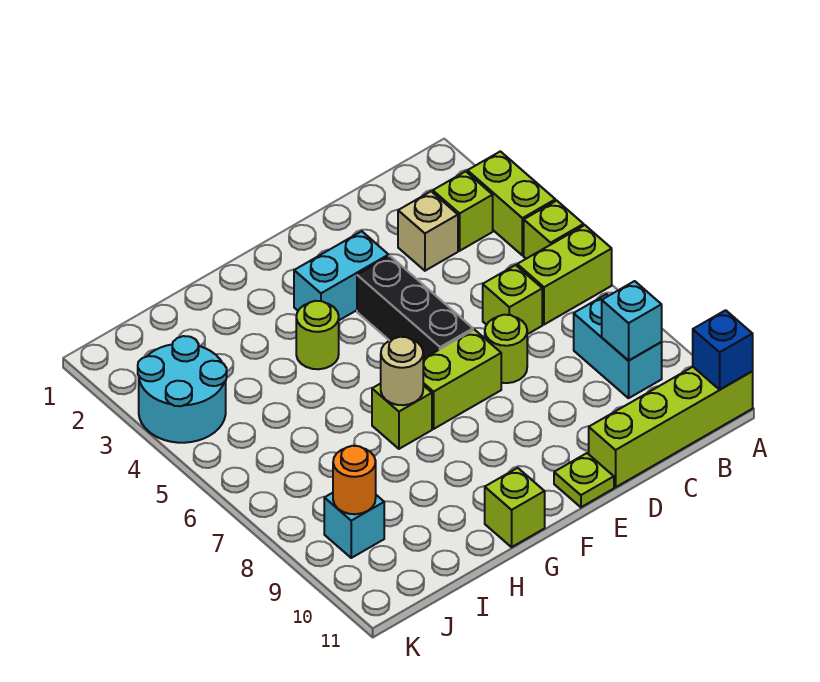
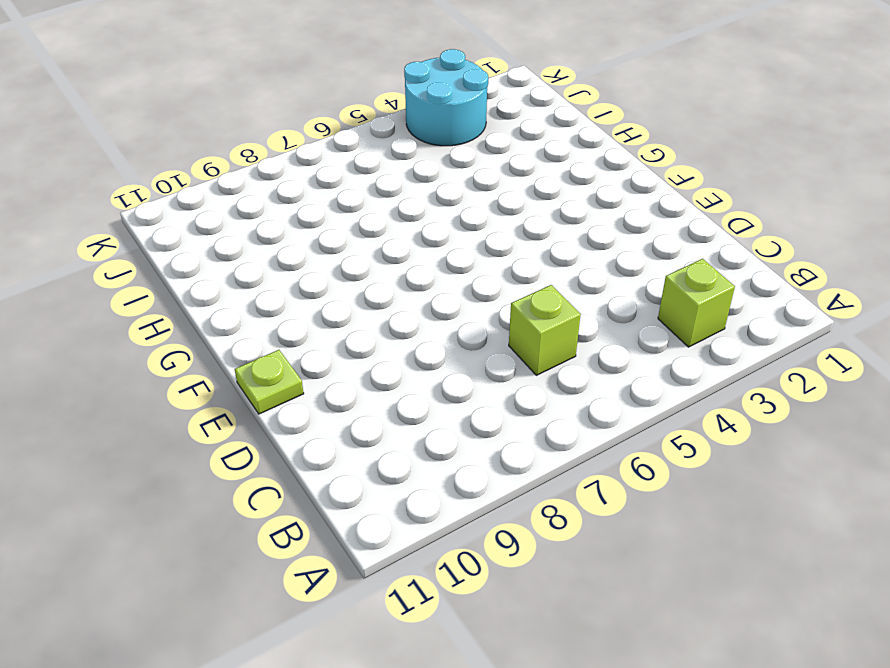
none -> lime 1x2 brick [467,151,555,255]
none -> lime 1x1 brick [524,201,584,259]
none -> lime 1x2 brick [517,225,612,325]

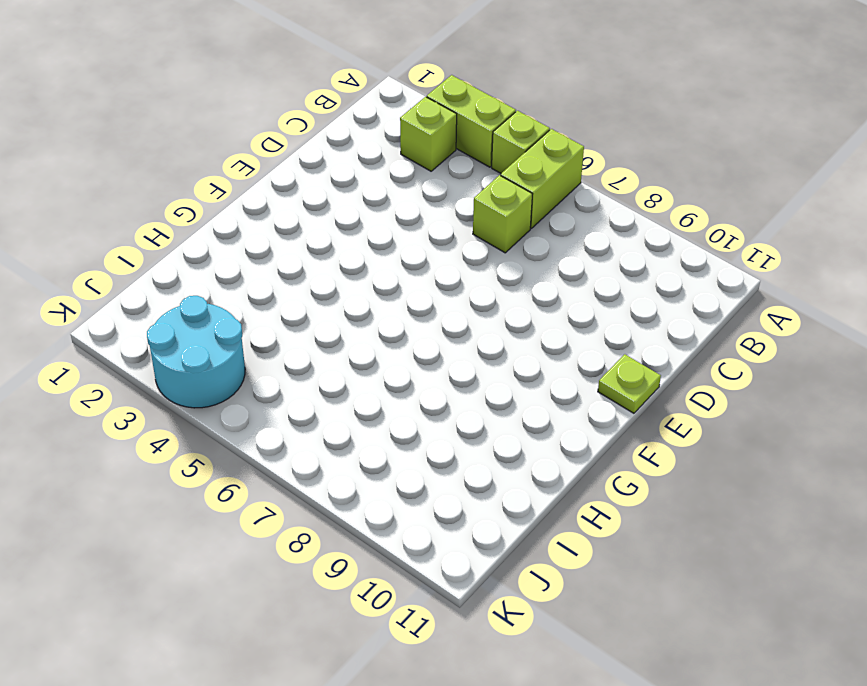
none -> lime 1x4 brick [589,367,753,487]
none -> cyan 1x2 brick [574,294,662,398]
none -> tan 1x1 brick [398,192,458,271]

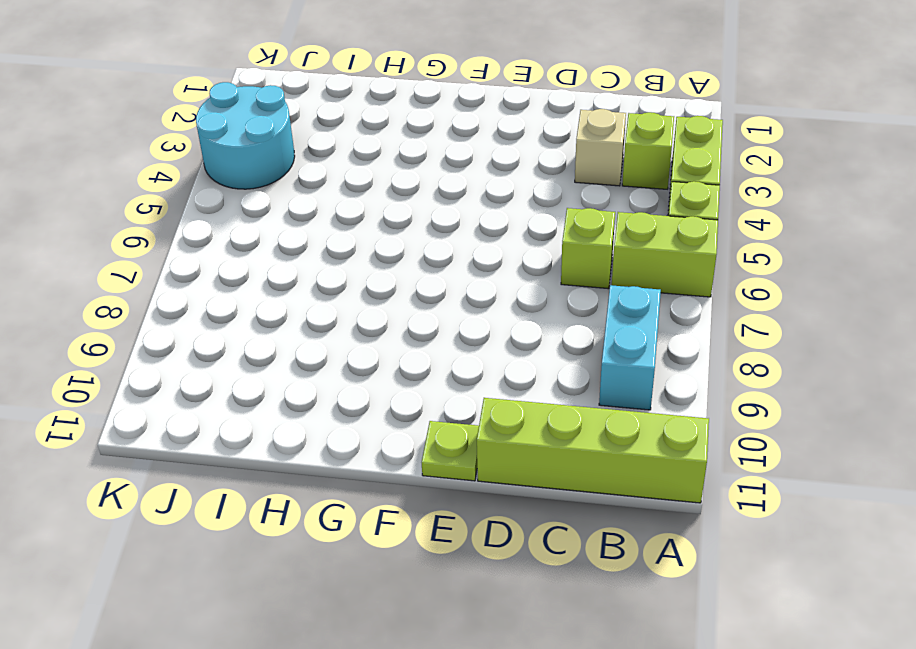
none -> lime 1x1 round brick [485,315,527,383]
none -> cyan 1x2 brick [294,231,389,320]
none -> black 1x3 brick [357,256,473,359]

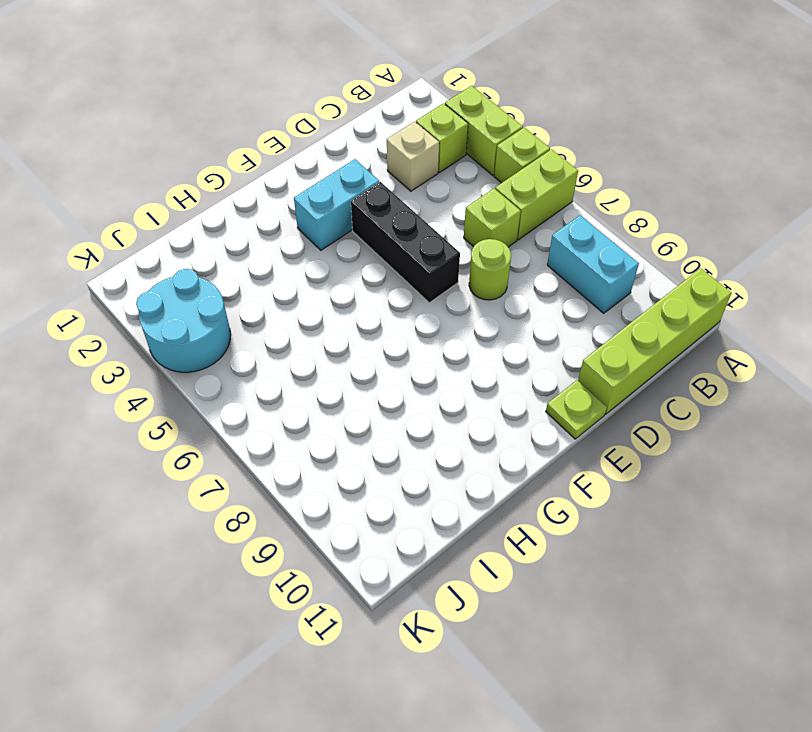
none -> lime 1x2 brick [423,330,501,429]
none -> lime 1x1 round brick [296,301,339,369]
none -> lime 1x1 brick [372,384,432,449]

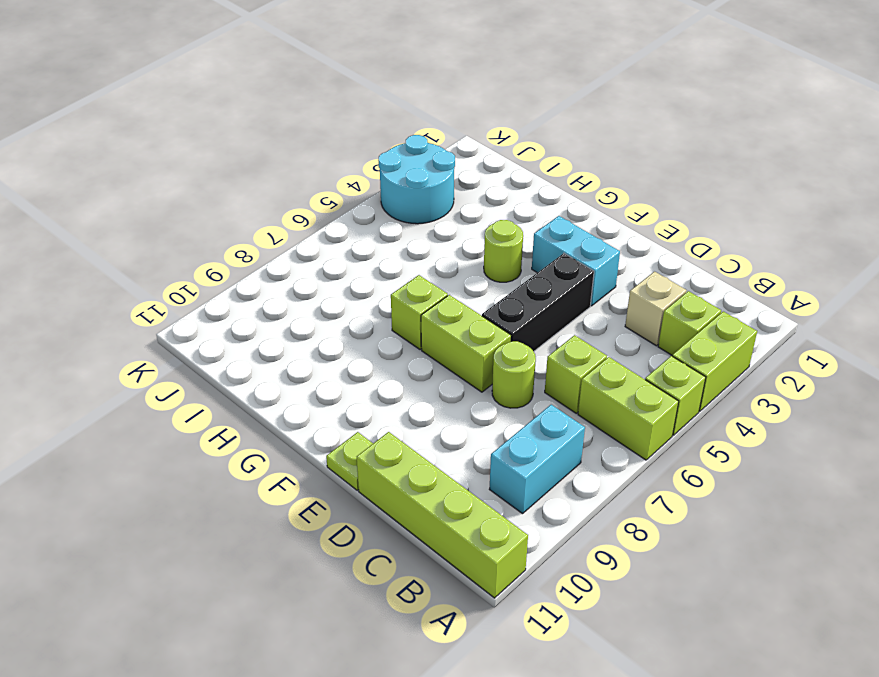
none -> lime 1x1 brick [485,468,545,547]
none -> cyan 1x1 brick [324,493,384,558]
none -> blue 1x1 brick [693,310,753,390]

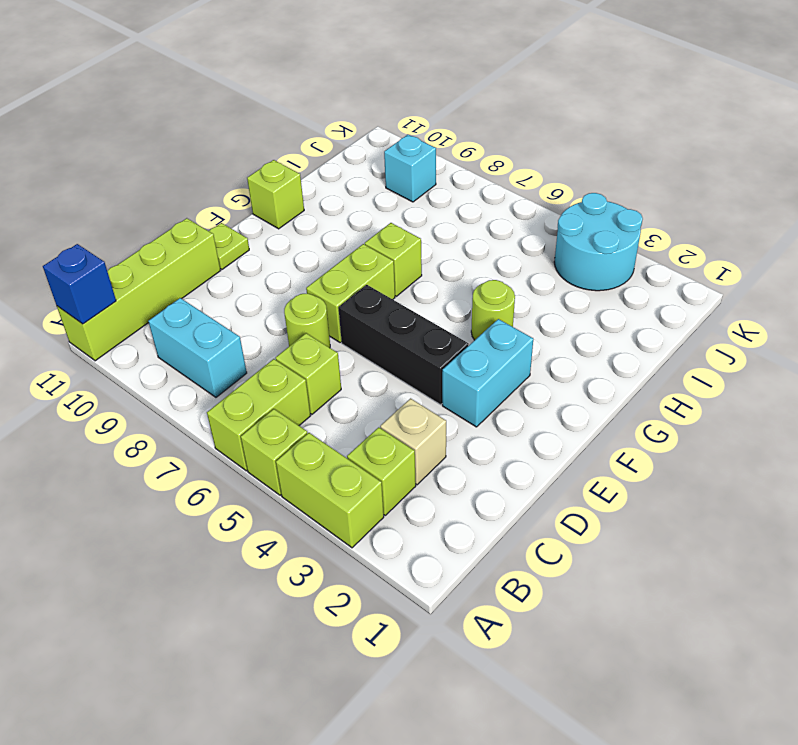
none -> cyan 1x1 brick [602,281,662,361]
none -> tan 1x1 round brick [381,337,423,405]
none -> orange 1x1 round brick [333,446,376,514]

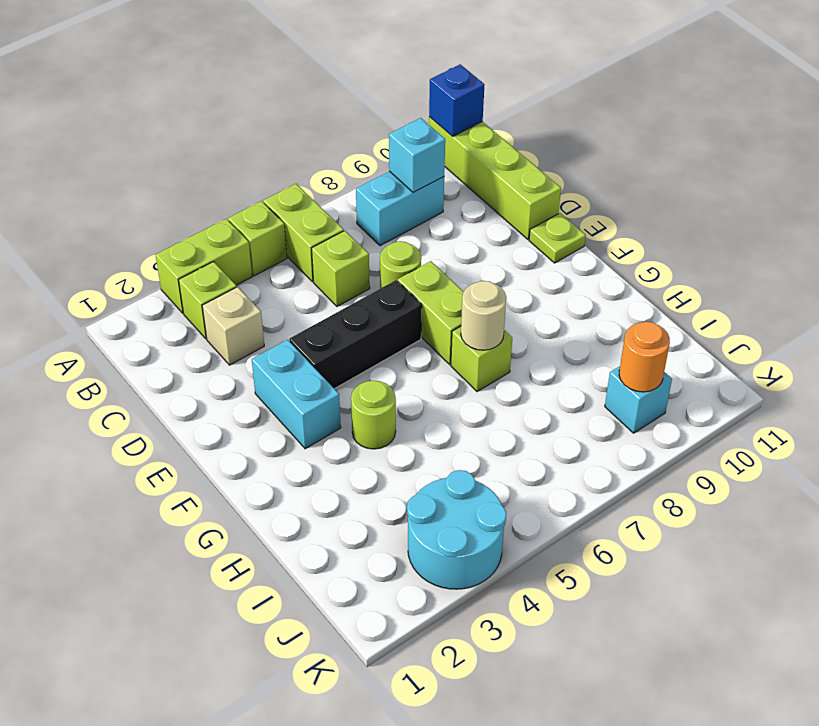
none -> lime 1x1 brick [485,468,545,547]

